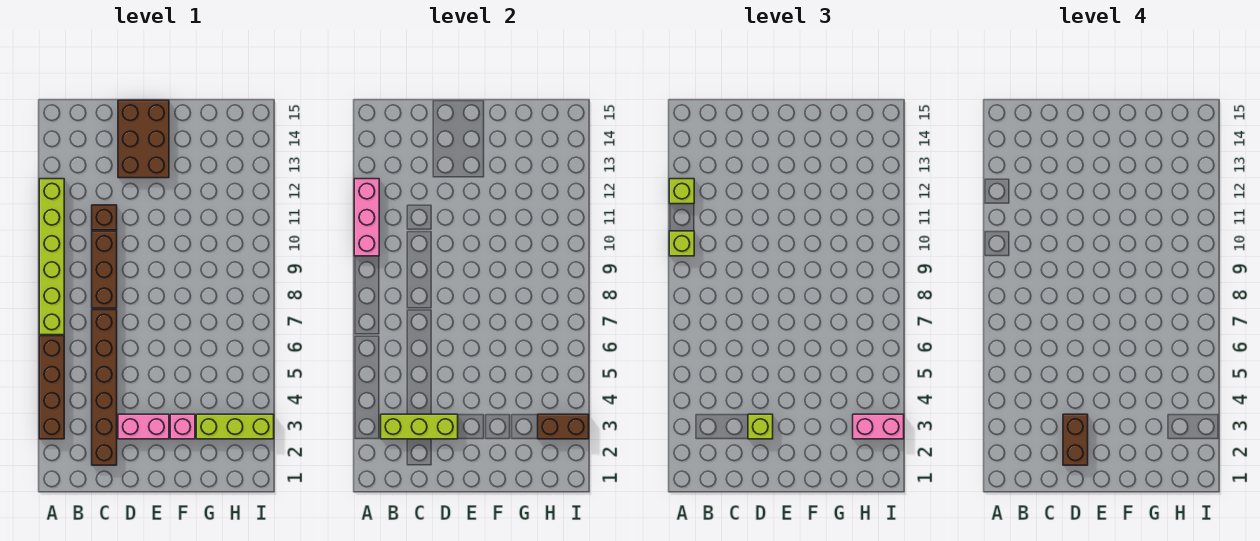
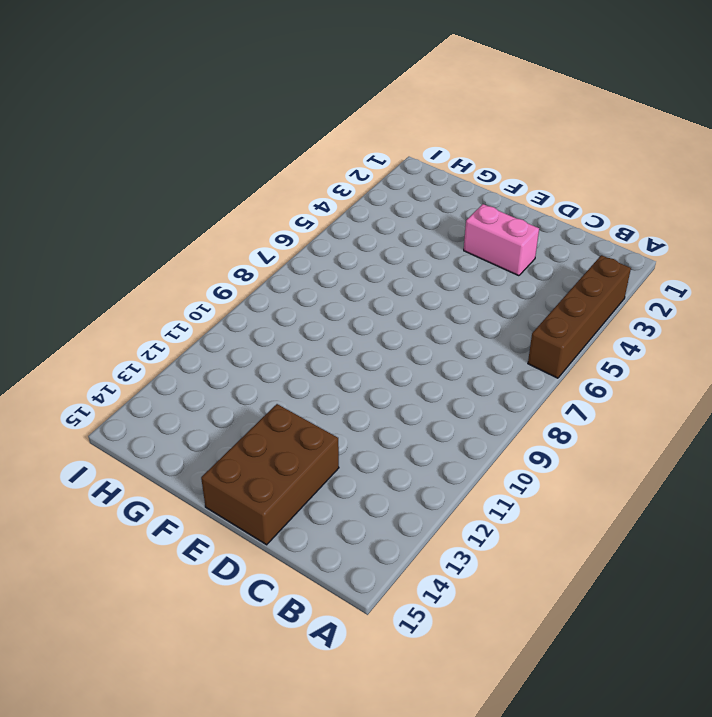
none -> lime 1x6 brick [39,179,64,335]
none -> brown 1x6 brick [92,310,117,465]
none -> brown 1x3 brick [92,231,117,308]

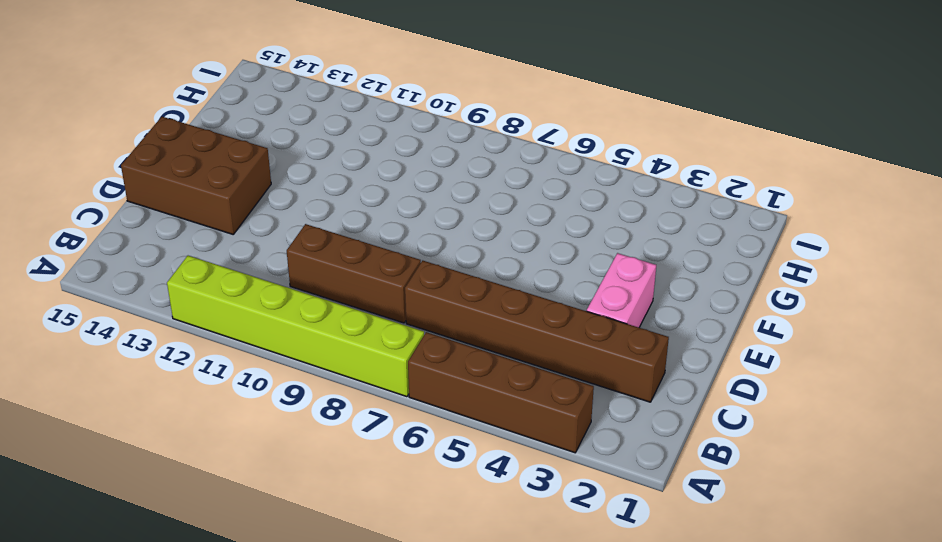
none -> brown 1x1 brick [92,205,117,230]
none -> pink 1x1 brick [170,414,195,439]
none -> lime 1x3 brick [196,414,274,439]

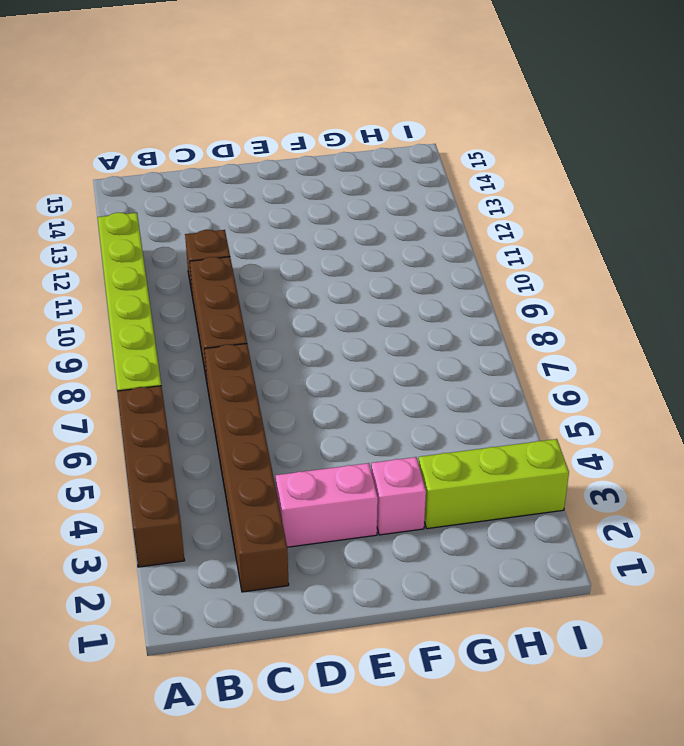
none -> brown 2x3 brick [118,100,169,178]
none -> pink 1x3 brick [354,179,379,256]
none -> lime 1x3 brick [381,414,458,439]

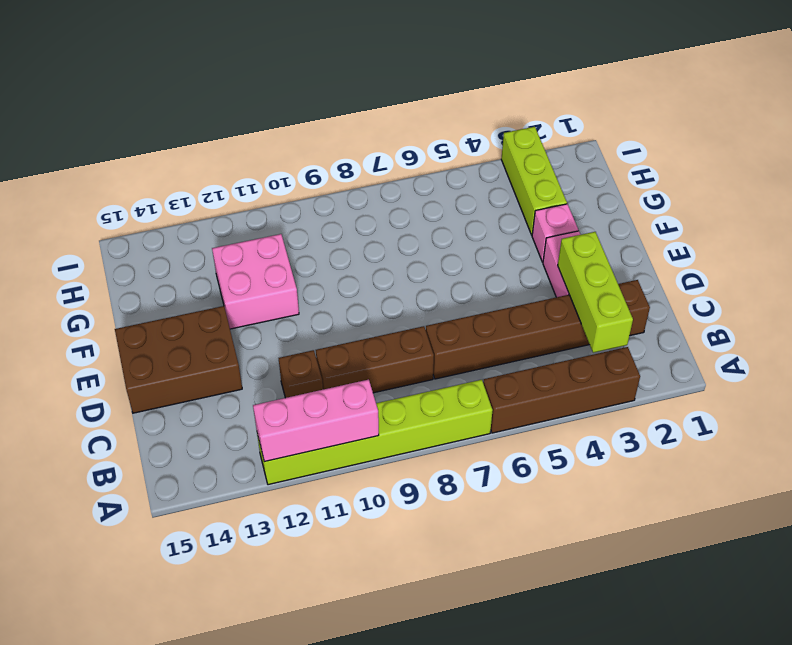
pink 2x2 brick [212,234,299,329] -> none
none -> brown 1x2 brick [538,414,589,439]
none -> lime 1x1 brick [669,231,694,256]
none -> lime 1x1 brick [669,179,694,204]

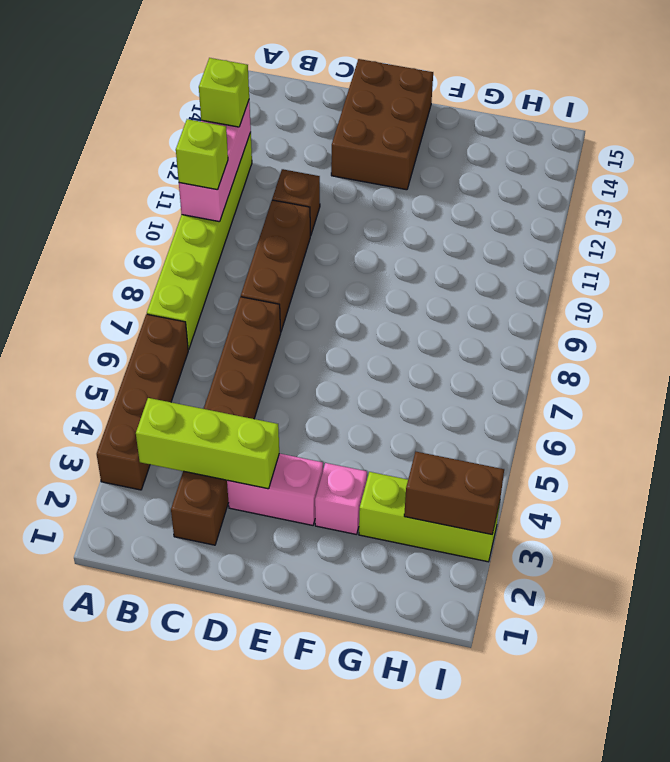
none -> lime 1x1 brick [748,414,773,439]
none -> pink 1x2 brick [853,414,904,439]
none -> brown 1x2 brick [1063,414,1088,465]

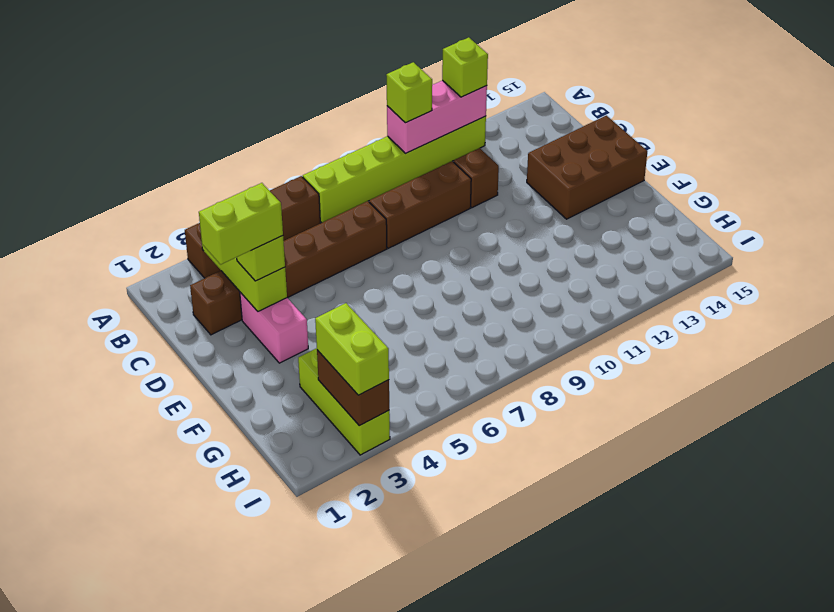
lime 1x2 brick [199,183,283,264] -> brown 1x2 brick [1063,414,1088,465]
lime 1x2 brick [315,303,389,395] -> pink 1x2 brick [853,414,904,439]
none -> pink 1x1 brick [170,414,195,439]

